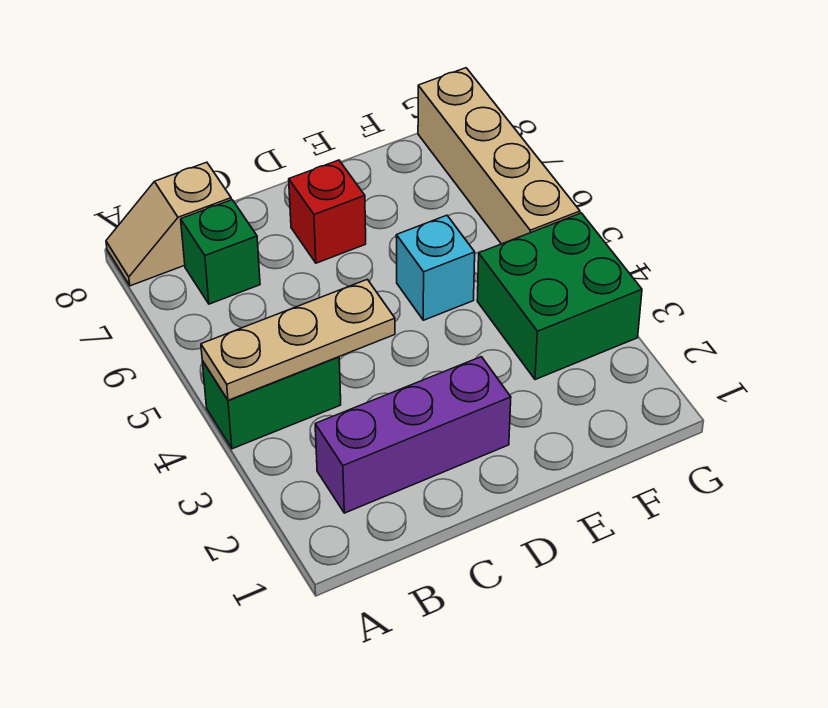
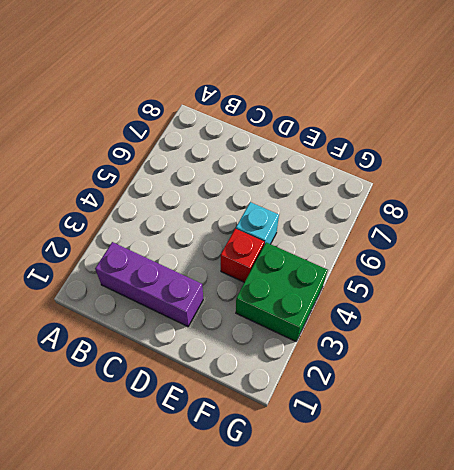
red 1x1 brick [221,229,264,282] -> red 1x1 brick moved to [289,160,366,263]
none -> green 1x2 brick [202,357,341,449]
none -> tan 1x2 slope [106,162,231,286]

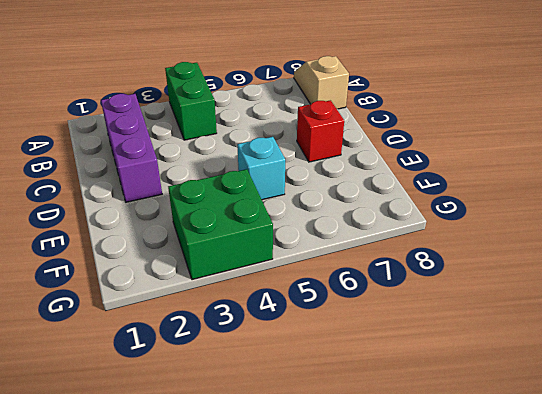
none -> green 1x1 brick [181,200,260,304]
none -> tan 1x4 brick [418,68,580,244]

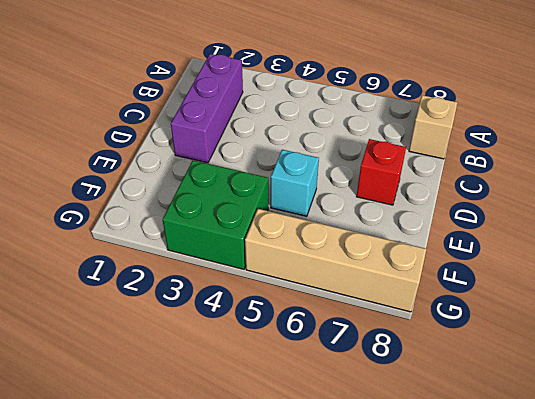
none -> green 1x2 brick [202,357,341,449]
none -> green 1x1 brick [181,200,260,304]

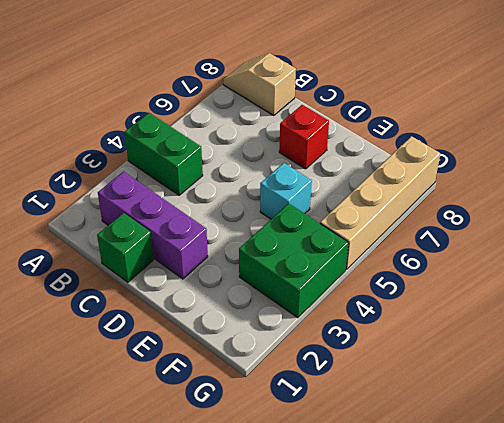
green 1x1 brick [97,213,153,282] -> green 1x1 brick moved to [181,200,260,304]
none -> tan 1x3 plate [201,279,395,400]

